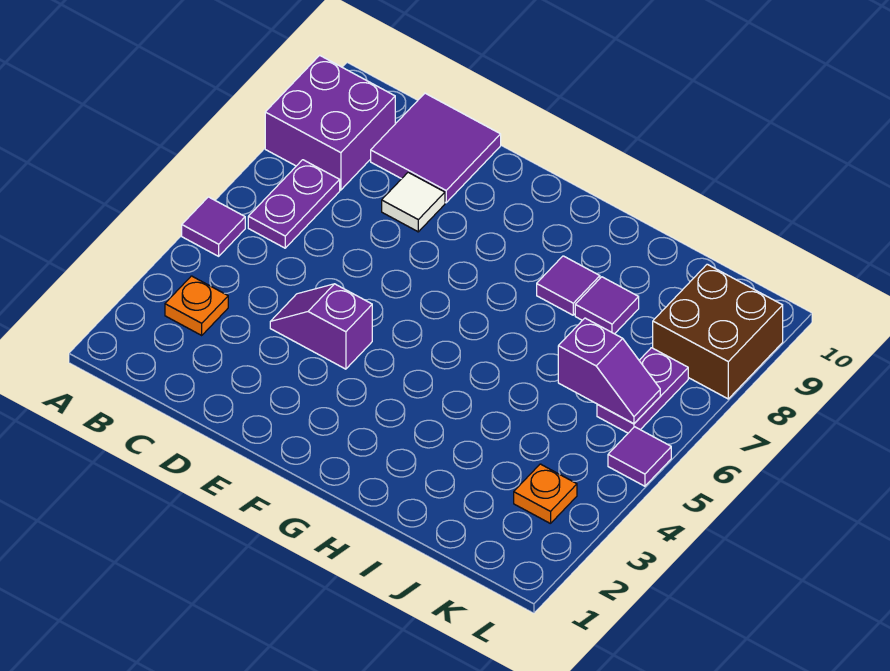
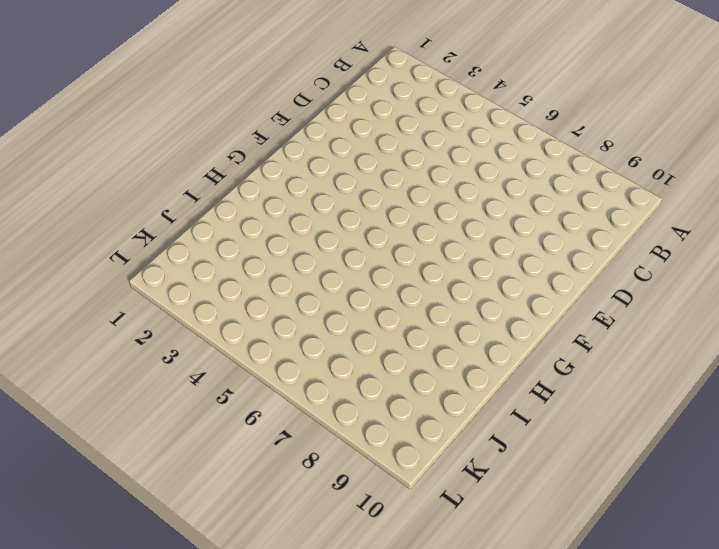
none -> purple 1x1 tile [182,197,245,256]
none -> purple 2x2 brick [265,55,395,190]
none -> orange 1x1 plate [165,276,228,335]

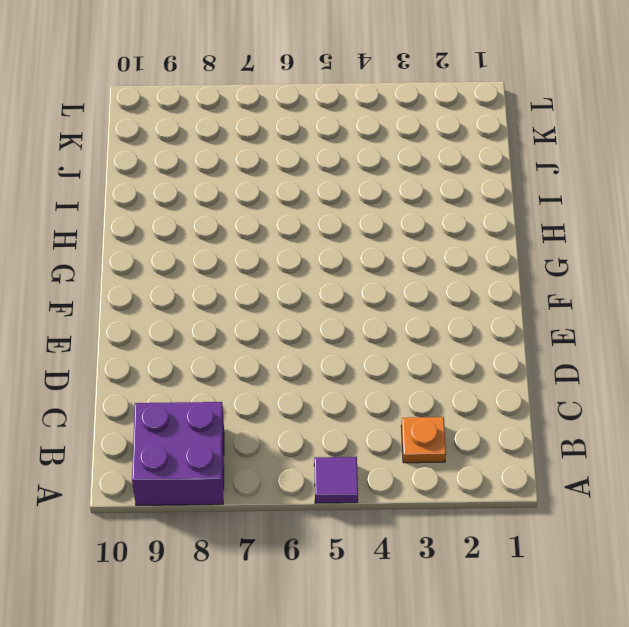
none -> purple 1x2 plate [248,160,340,248]
none -> purple 2x2 tile [371,93,501,203]
none -> purple 1x2 slope [270,284,372,369]

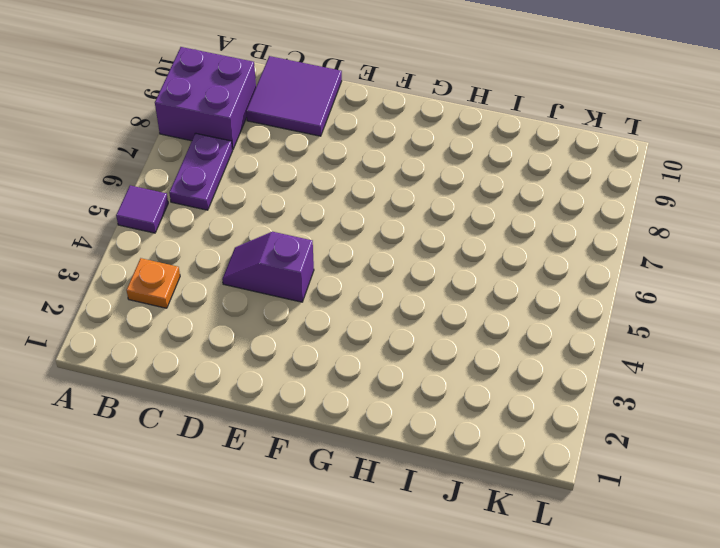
none -> white 1x1 tile [382,172,445,232]
none -> purple 1x1 tile [537,256,600,315]
none -> purple 1x1 tile [575,277,639,334]

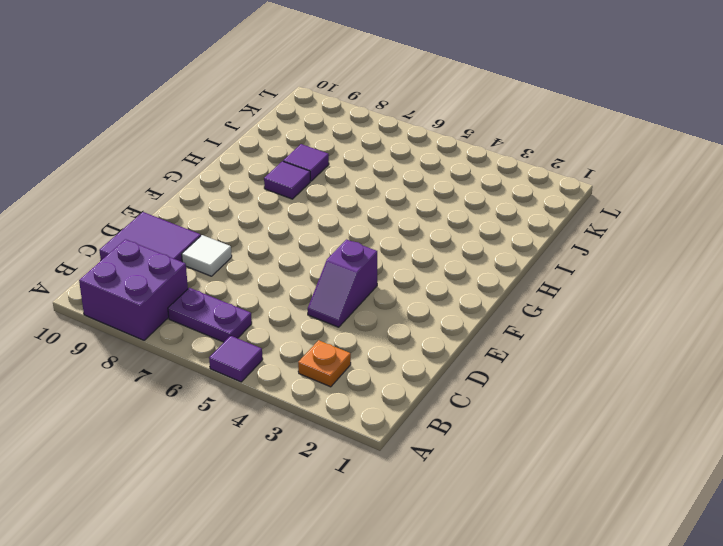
none -> orange 1x1 plate [514,464,577,524]
none -> purple 1x2 plate [597,348,688,433]
none -> brown 2x2 brick [653,264,783,399]

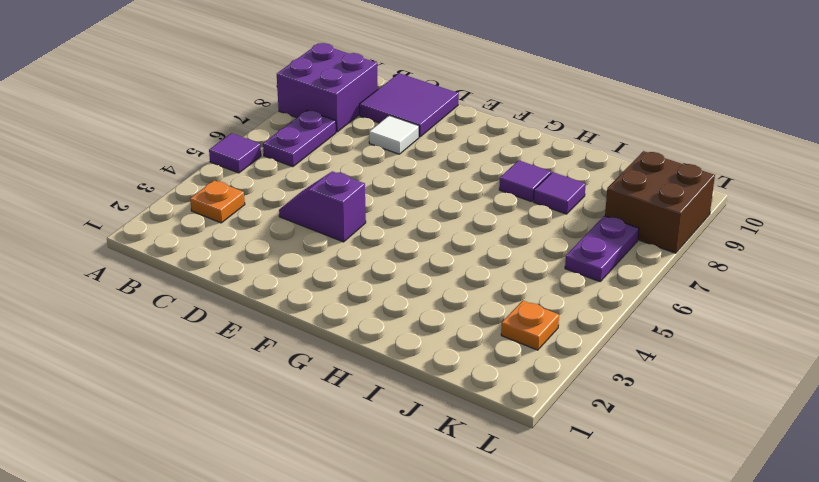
none -> purple 1x1 tile [608,427,671,486]
none -> purple 1x2 slope [558,318,660,424]

